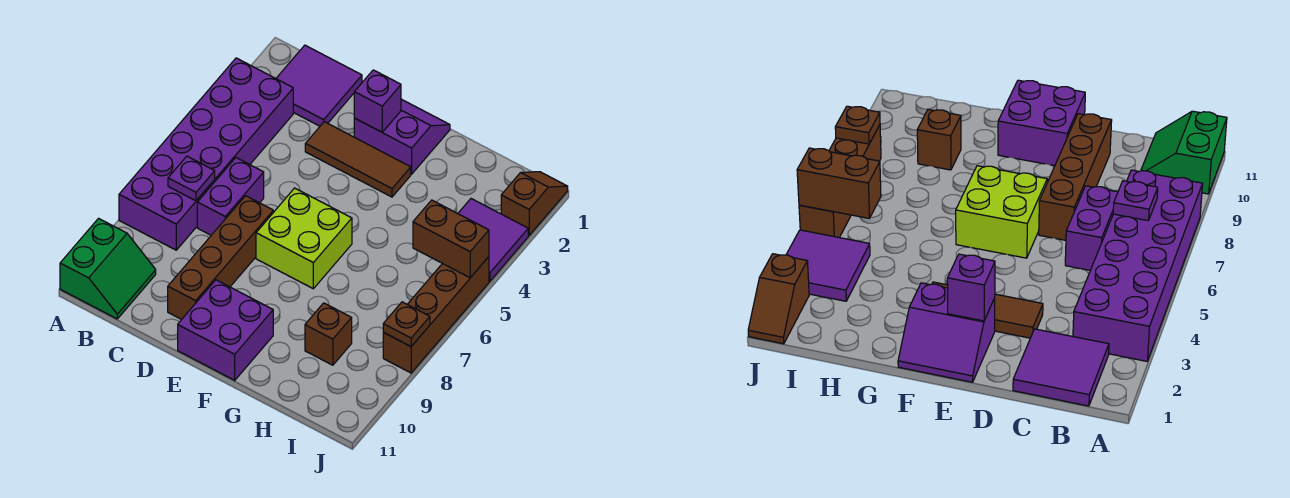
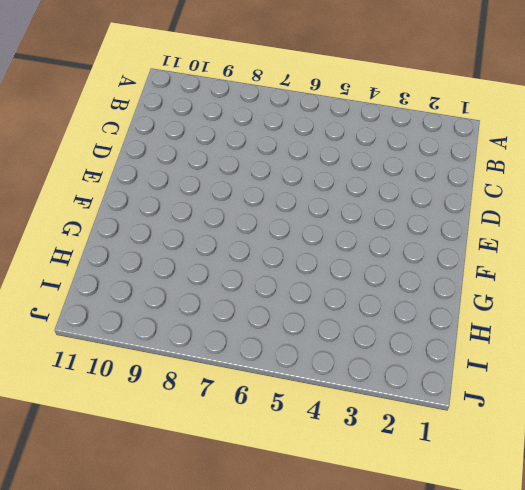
none -> purple 2x6 brick [119,58,293,250]
none -> green 2x2 slope [60,218,156,319]
none -> purple 2x2 tile [276,45,362,126]

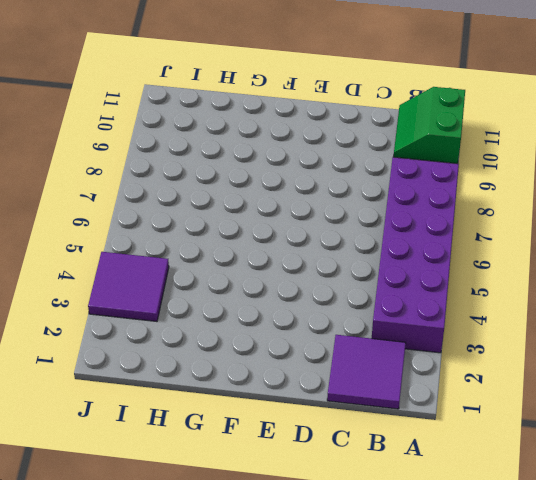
none -> purple 1x2 brick [197,158,264,235]
none -> brown 1x3 tile [305,122,411,197]
none -> brown 1x4 brick [168,196,273,320]

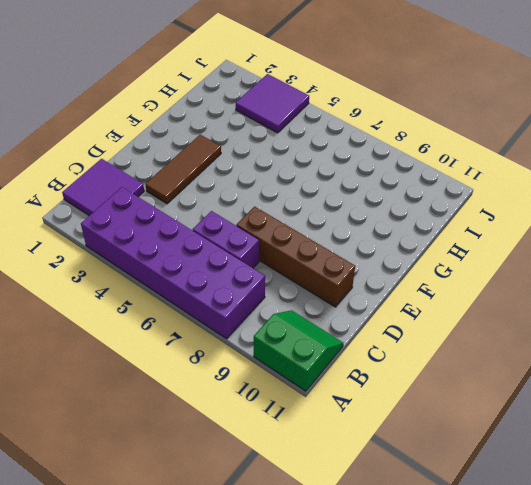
none -> purple 2x2 slope [354,99,450,174]
none -> lime 2x2 brick [256,188,352,289]
none -> purple 2x2 brick [178,280,273,380]

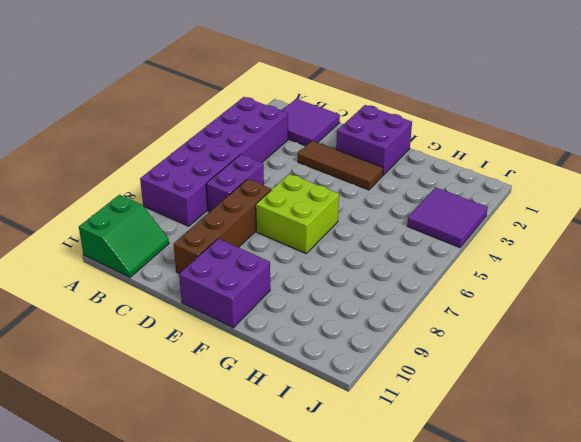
purple 2x2 brick [336,105,412,175] -> purple 2x2 slope [354,99,450,174]
none -> brown 1x1 brick [305,303,352,365]
none -> brown 1x2 slope [501,172,568,235]
none -> brown 1x4 brick [383,257,489,373]

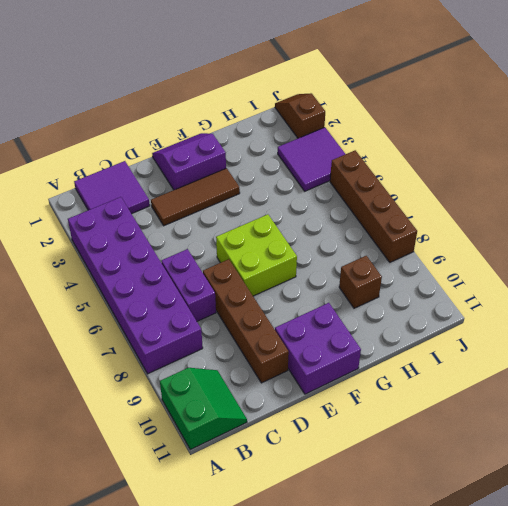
none -> purple 1x1 plate [168,156,215,201]
none -> purple 1x1 brick [354,70,401,132]
none -> brown 1x2 brick [413,200,489,278]

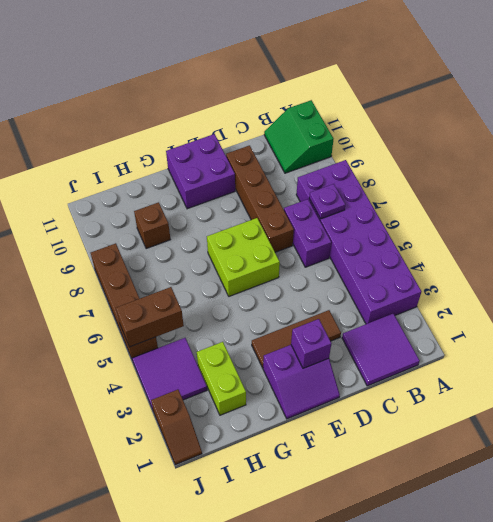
lime 1x2 brick [197,342,246,415] -> none
none -> brown 1x1 plate [383,302,430,347]

